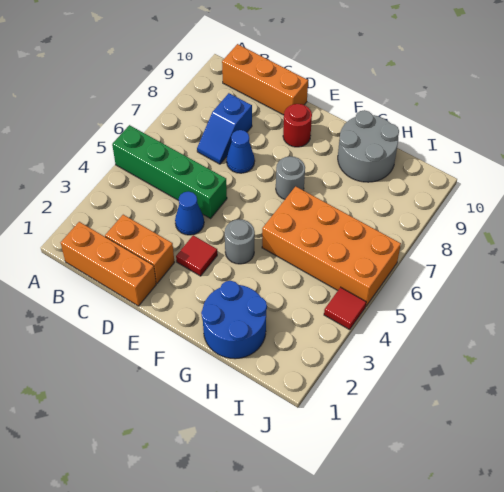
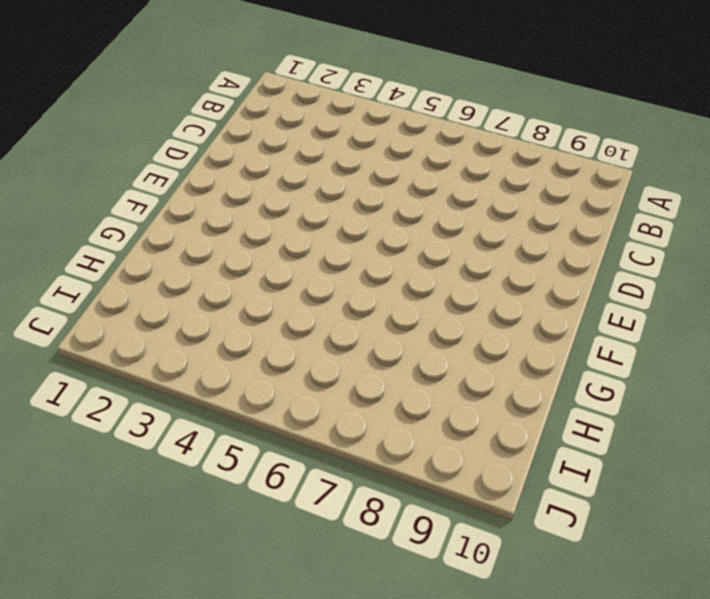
none -> green 1x4 brick [112,125,227,218]
none -> orange 1x3 brick [61,222,156,306]
none -> orange 1x3 brick [222,44,308,115]

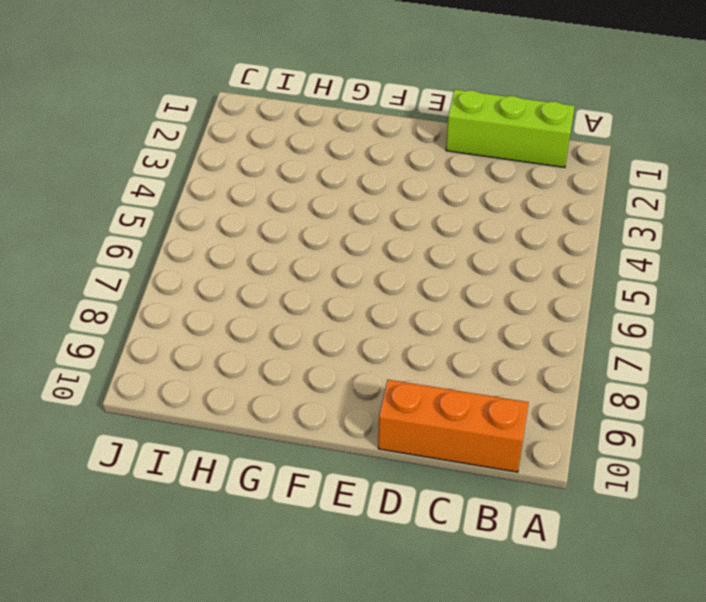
lime 1x3 brick [446,89,575,168] -> orange 1x3 brick [61,222,156,306]
none -> green 1x4 brick [112,125,227,218]
none -> orange 1x2 brick [105,215,175,283]
none -> blue 1x2 slope [197,93,252,164]

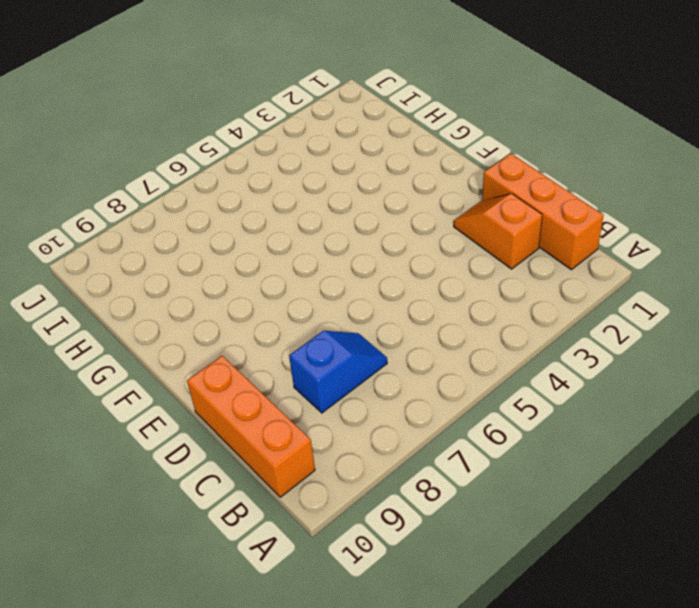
orange 1x2 slope [454,194,542,269] -> orange 1x2 brick [105,215,175,283]
none -> green 1x4 brick [112,125,227,218]
none -> blue 1x1 cone [175,191,204,235]
none -> blue 1x1 cone [227,130,255,173]

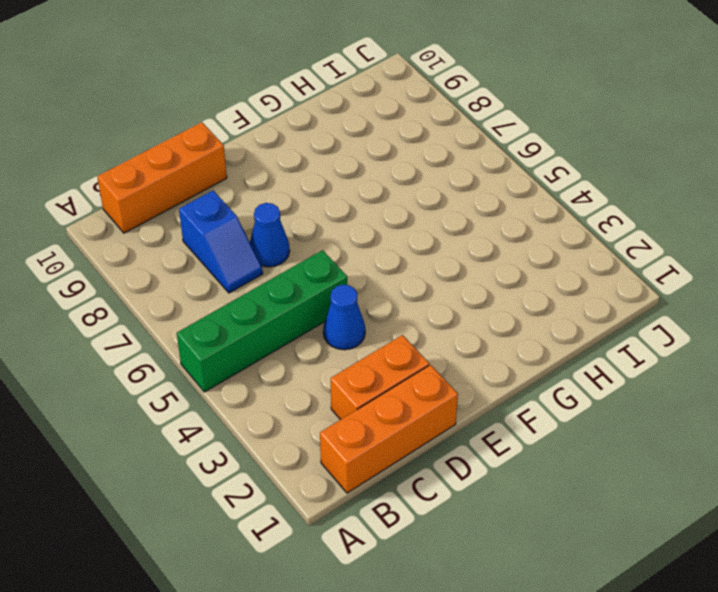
none -> red 1x1 tile [176,235,217,276]
none -> red 1x1 round brick [283,104,312,147]
none -> grey 1x1 round brick [225,219,255,264]

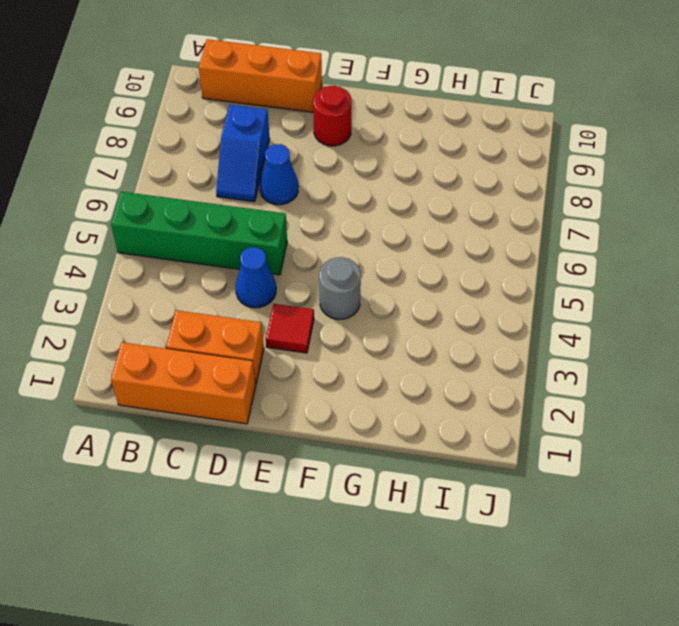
none -> grey 1x1 round brick [276,156,305,199]
none -> blue 2x2 round brick [201,281,267,359]
none -> orange 2x4 brick [262,186,401,306]

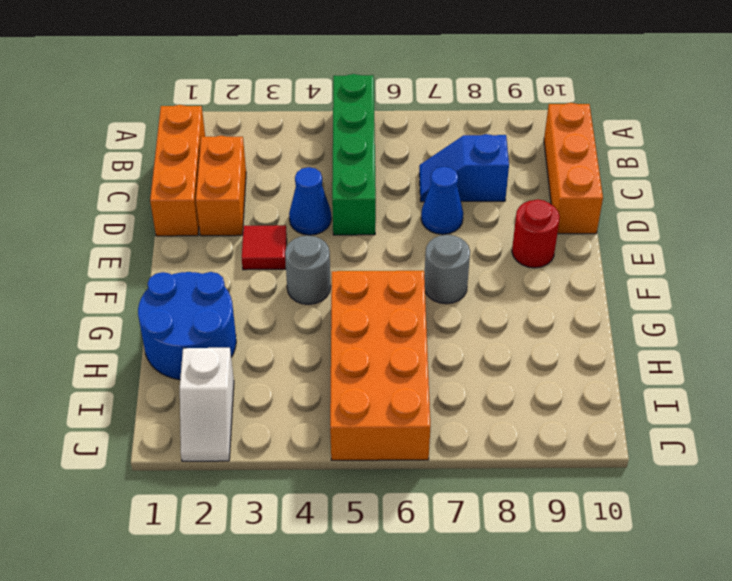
white 1x2 slope [180,348,234,461] -> none
none -> grey 2x2 round brick [338,110,399,182]
none -> red 1x1 tile [324,287,366,330]

